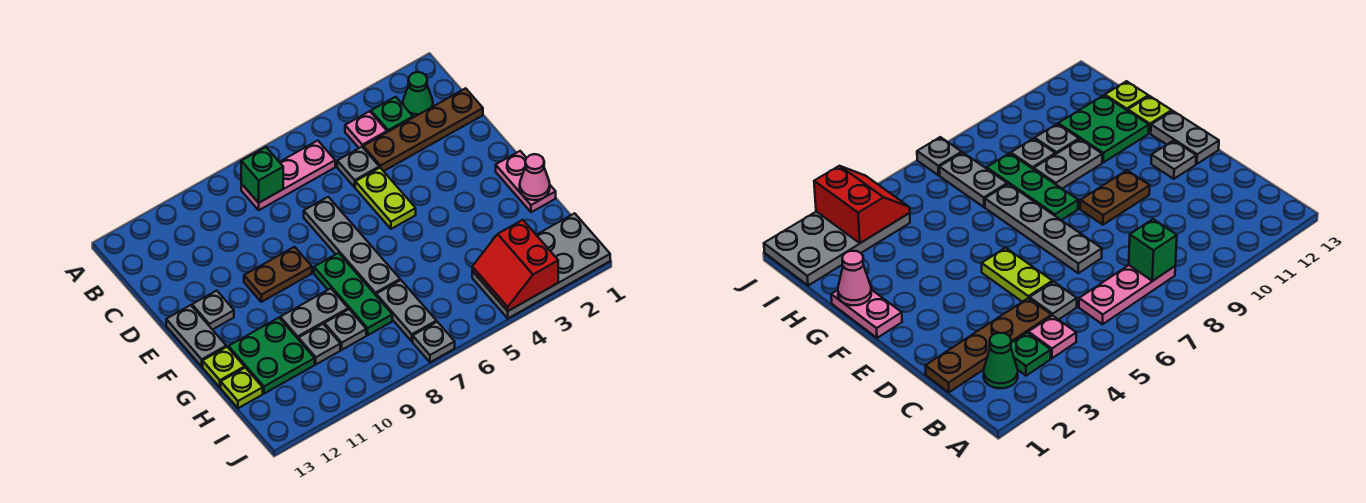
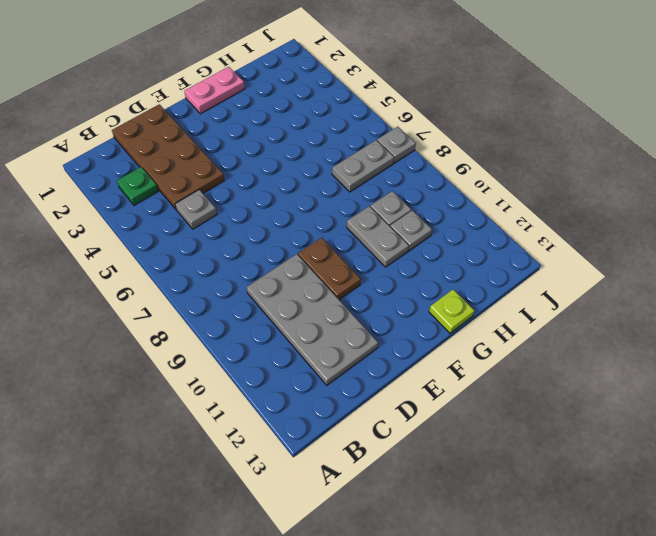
brown 2x4 plate [112,104,224,209] -> brown 1x4 plate [363,88,483,171]
grey 2x4 plate [247,254,378,385] -> grey 2x4 plate moved to [472,213,610,318]
none -> green 1x1 cone [403,72,433,118]
none -> pink 1x1 plate [345,111,387,148]
none -> pink 1x3 plate [241,141,335,210]

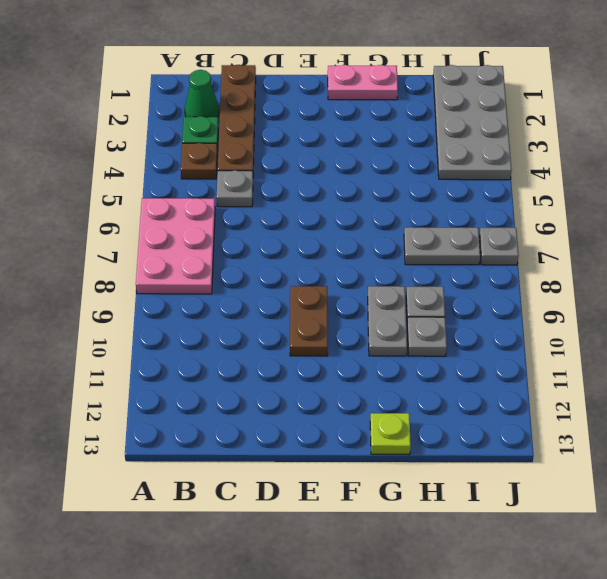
pink 2x3 plate [136,198,215,294] -> pink 1x3 plate [241,141,335,210]
brown 1x1 plate [181,143,217,179] -> pink 1x1 plate [345,111,387,148]
none -> lime 1x2 plate [355,168,416,229]
none -> grey 1x4 plate [304,197,400,295]
none -> grey 1x1 plate [192,291,234,330]

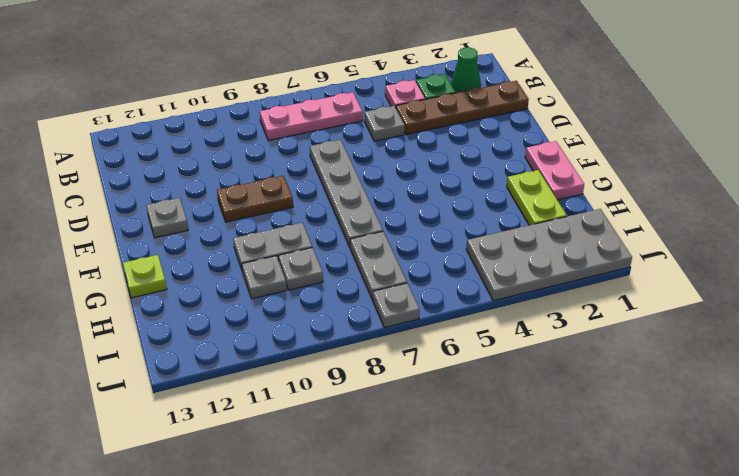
lime 1x2 plate [507,170,567,225] -> lime 1x2 plate moved to [355,168,416,229]
none -> grey 1x2 plate [166,305,226,366]
none -> green 1x3 plate [314,253,392,335]
none -> green 2x2 plate [228,318,315,394]

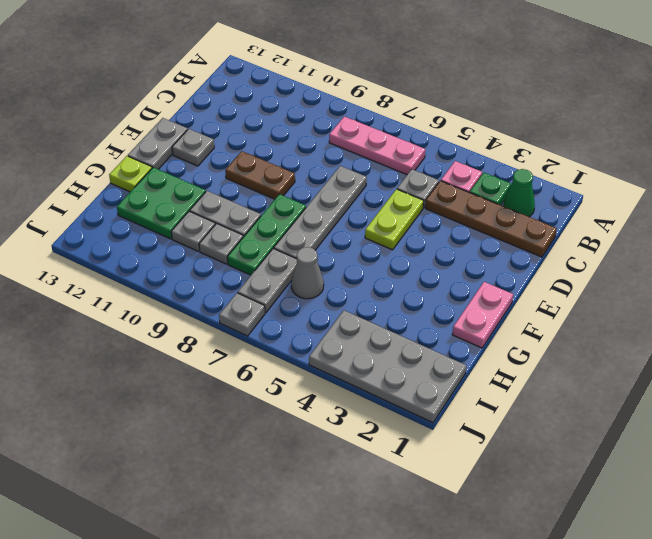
grey 1x1 cone [291,247,324,299] -> none
none -> lime 1x1 plate [221,368,263,408]
none -> green 1x1 brick [241,147,283,203]
none -> pink 1x1 cone [520,154,550,200]

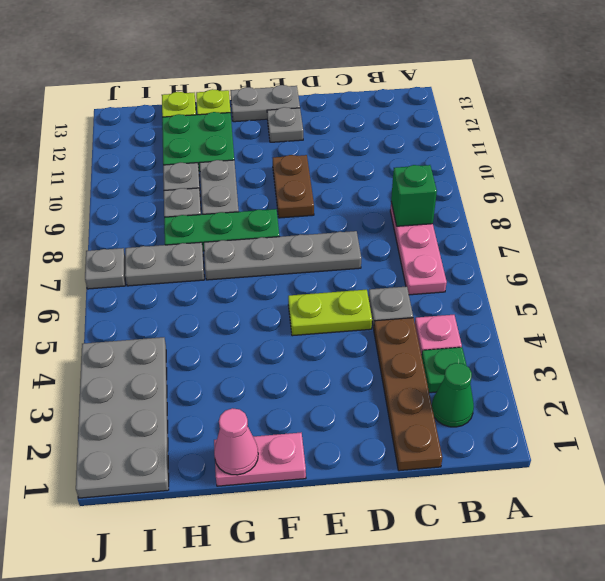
none -> red 2x2 slope [472,220,558,311]

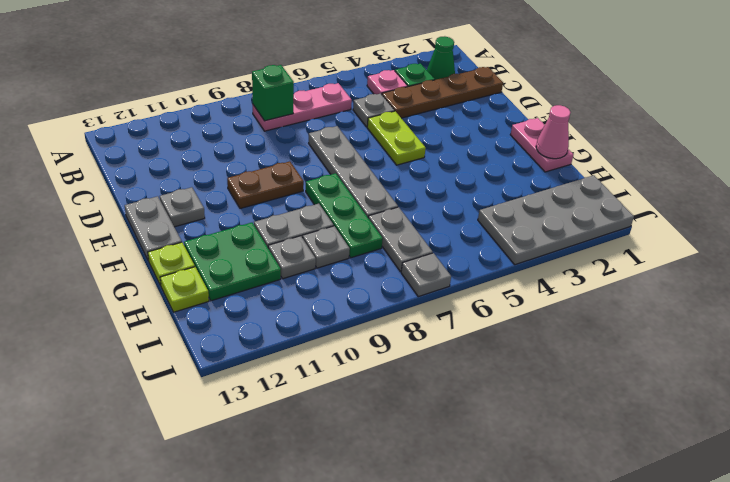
none -> red 2x2 slope [472,220,558,311]

